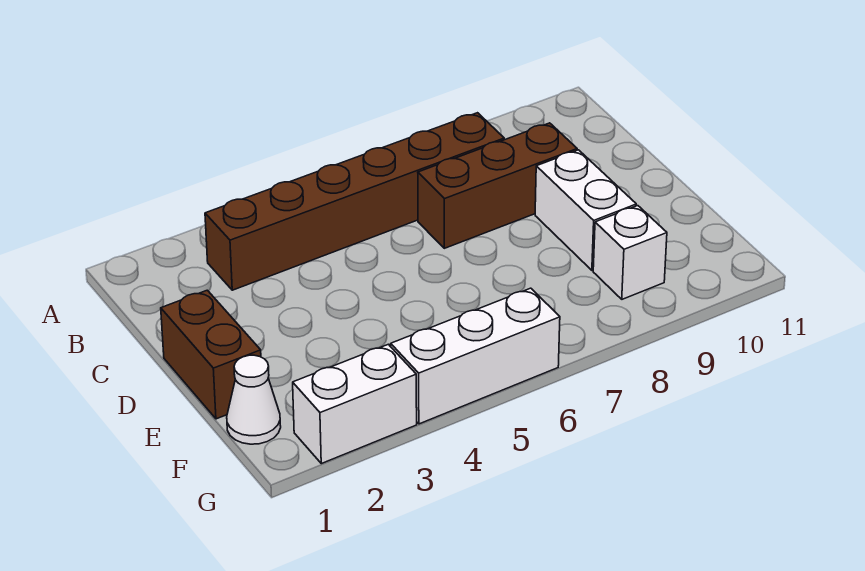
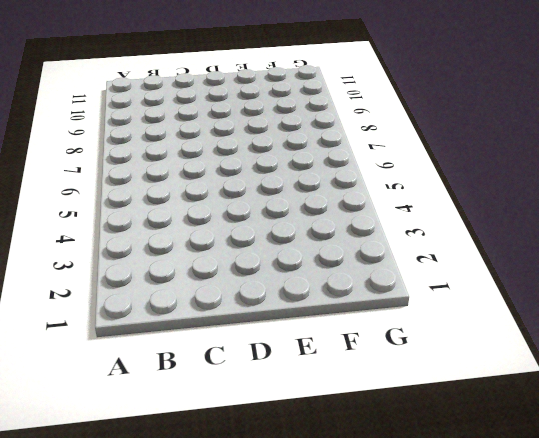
none -> brown 1x6 brick [205,113,504,290]
none -> brown 1x3 brick [418,123,577,248]

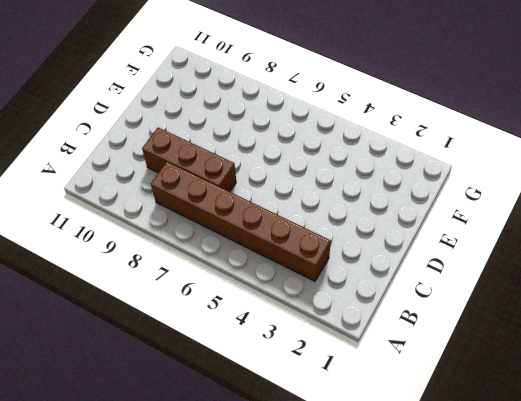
none -> brown 1x2 brick [161,290,261,419]
none -> white 1x2 brick [535,150,636,270]

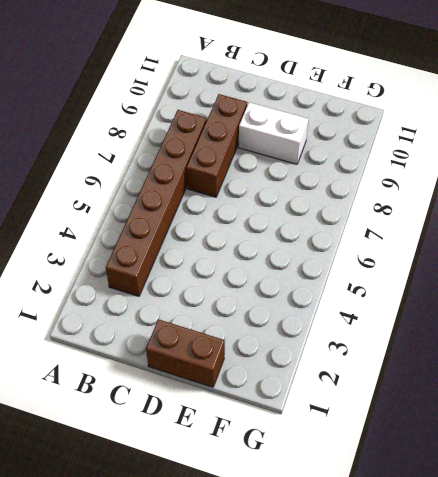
none -> white 1x1 cone [227,355,281,444]
none -> white 1x1 brick [593,206,667,299]

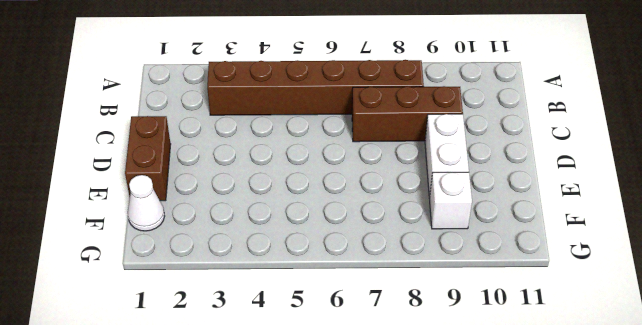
none -> white 1x2 brick [293,344,417,464]
none -> white 1x3 brick [391,288,560,424]

